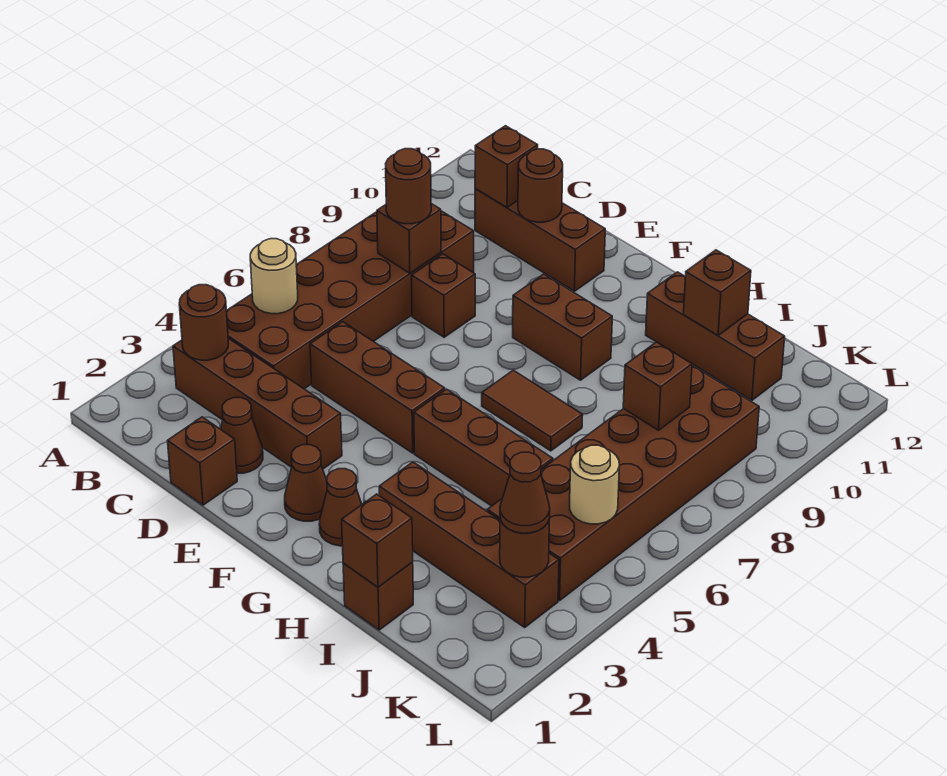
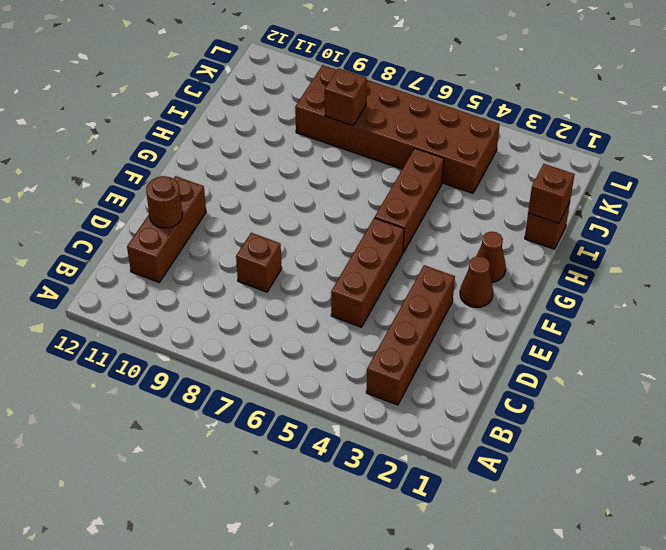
none -> brown 2x6 brick [227,211,474,389]
none -> brown 1x1 brick [168,417,237,505]
none -> brown 1x1 cone [221,398,263,473]

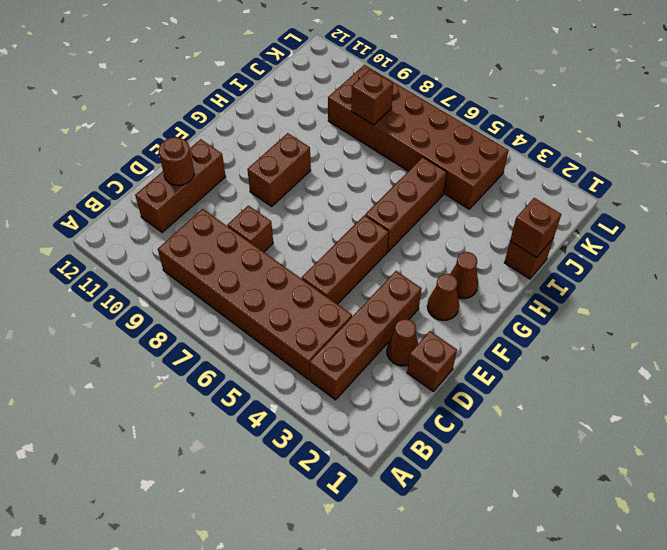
none -> brown 1x2 tile [482,370,583,451]
none -> brown 1x4 brick [379,462,559,627]
none -> brown 1x3 brick [646,272,785,400]

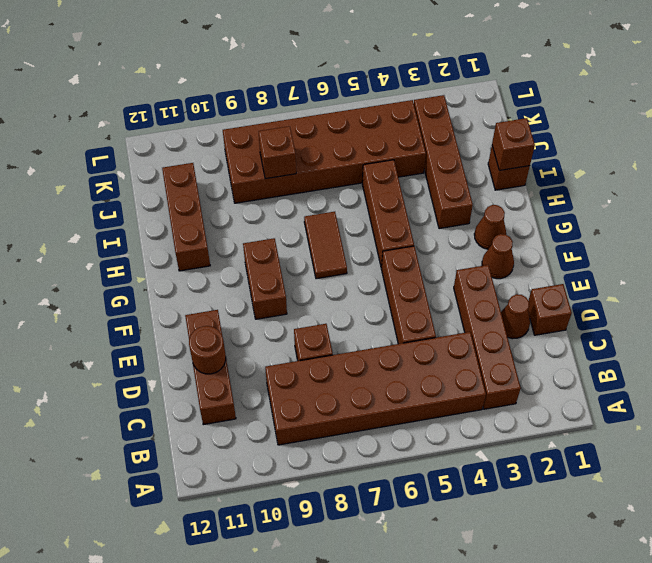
none -> brown 1x1 round brick [179,285,228,360]
none -> tan 1x1 round brick [250,239,298,314]
none -> brown 1x1 brick [377,204,441,273]

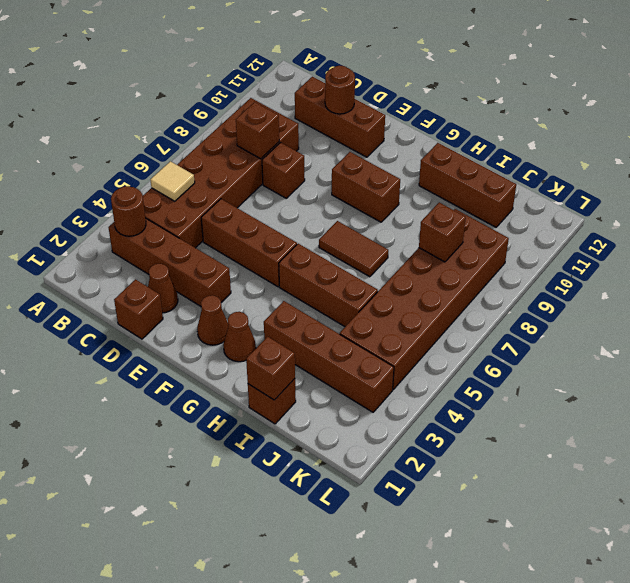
tan 1x1 tile [150,161,195,201] -> tan 1x1 round brick [250,239,298,314]
none -> brown 1x1 brick [475,126,538,207]
none -> brown 1x1 brick [683,250,751,335]
none -> brown 1x1 round brick [500,520,549,577]

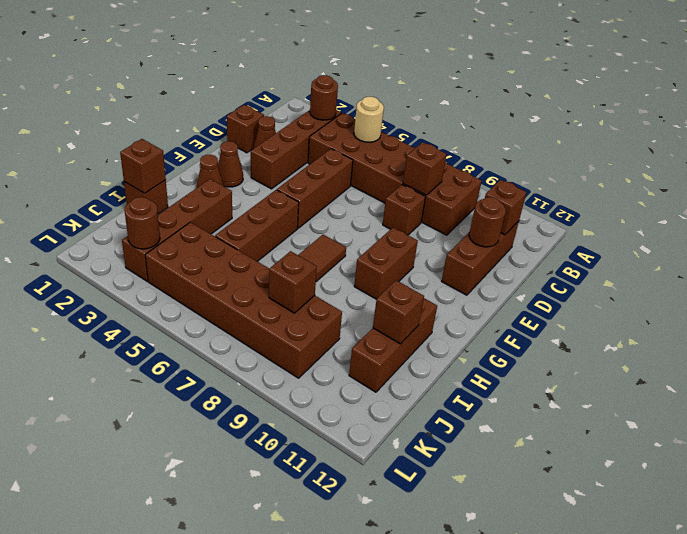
none -> tan 1x1 round brick [570,445,619,524]
none -> brown 1x1 round brick [386,149,431,224]
none -> brown 1x1 cone [500,452,550,533]

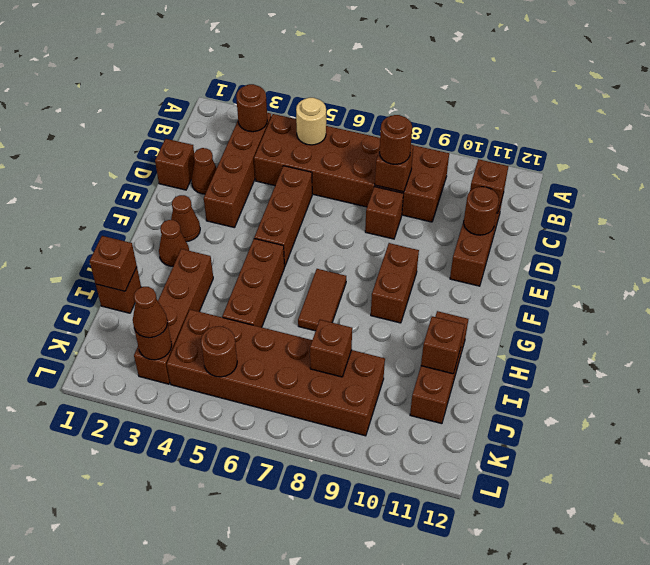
brown 1x1 round brick [201,326,237,377] -> tan 1x1 round brick [570,445,619,524]

